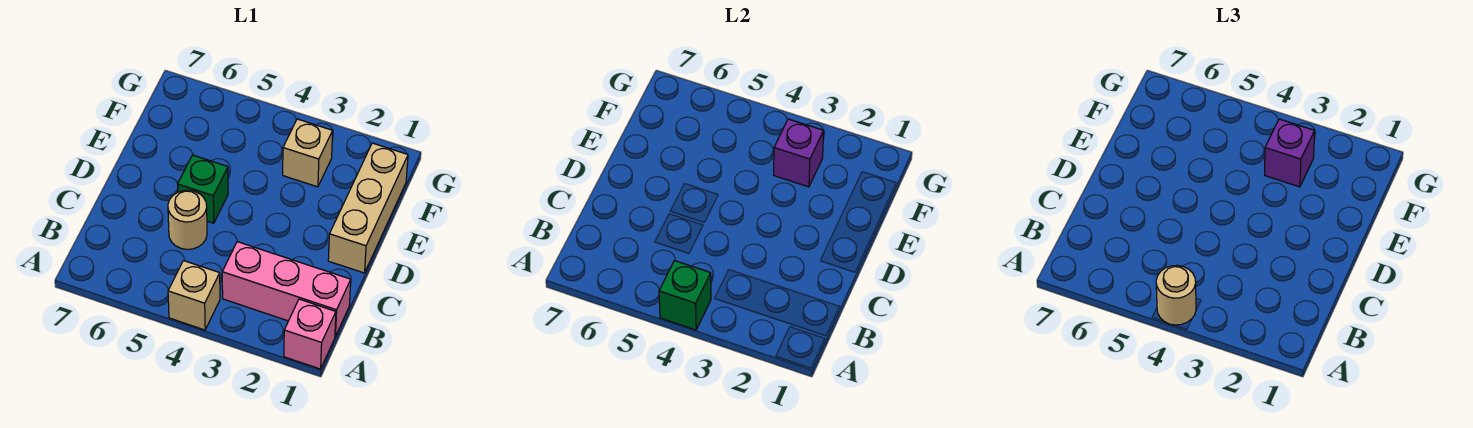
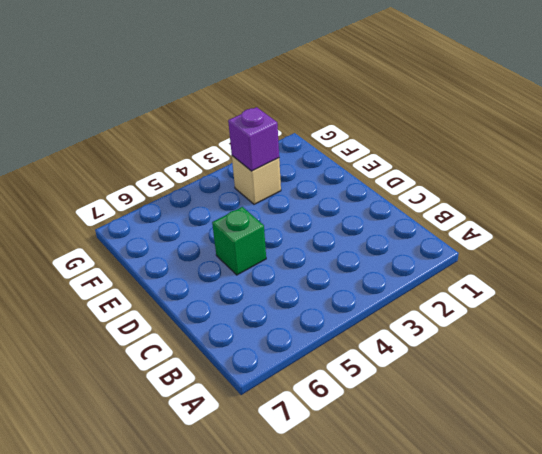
none -> pink 1x1 brick [284,299,336,369]
none -> tan 1x1 brick [168,261,220,330]

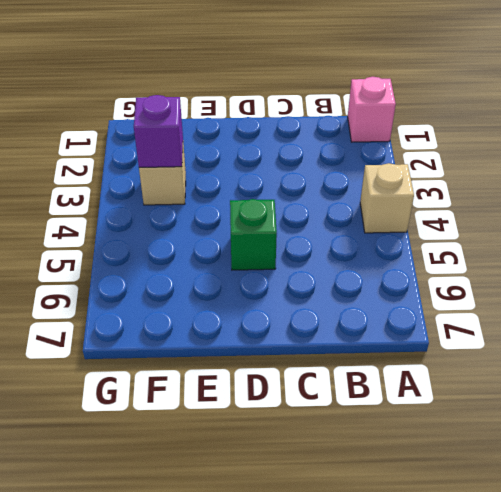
none -> pink 1x3 brick [222,242,351,336]
none -> tan 1x1 round brick [168,190,207,249]

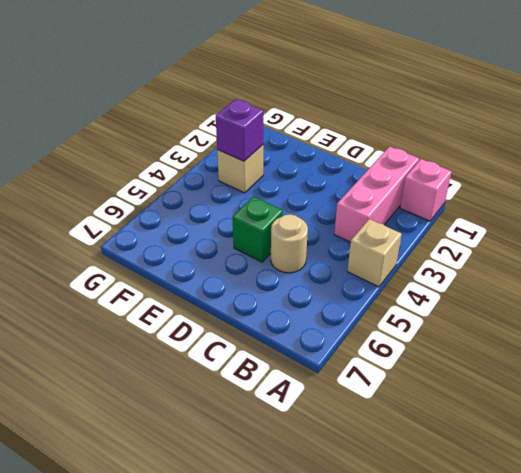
none -> tan 1x3 brick [328,143,408,273]
none -> green 1x1 brick [659,261,711,330]

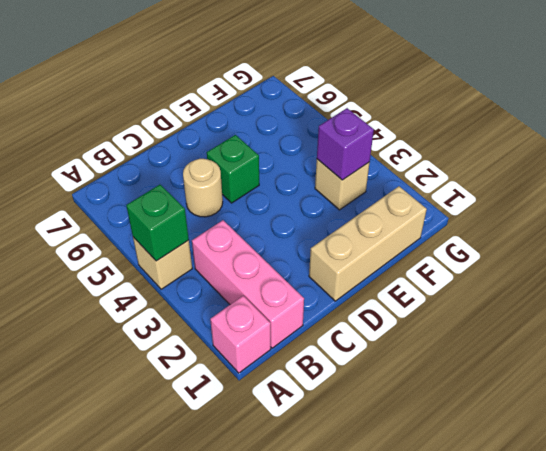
none -> tan 1x1 round brick [1156,265,1196,325]
none -> purple 1x1 brick [1265,119,1315,187]

